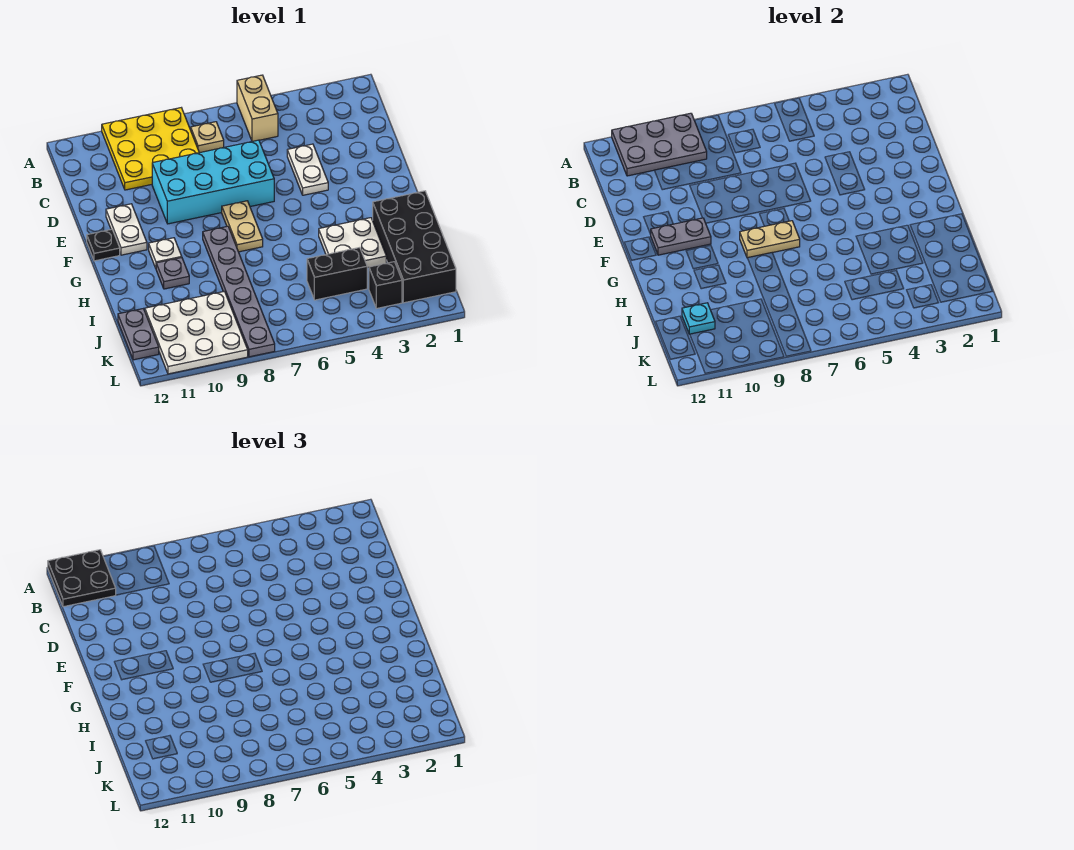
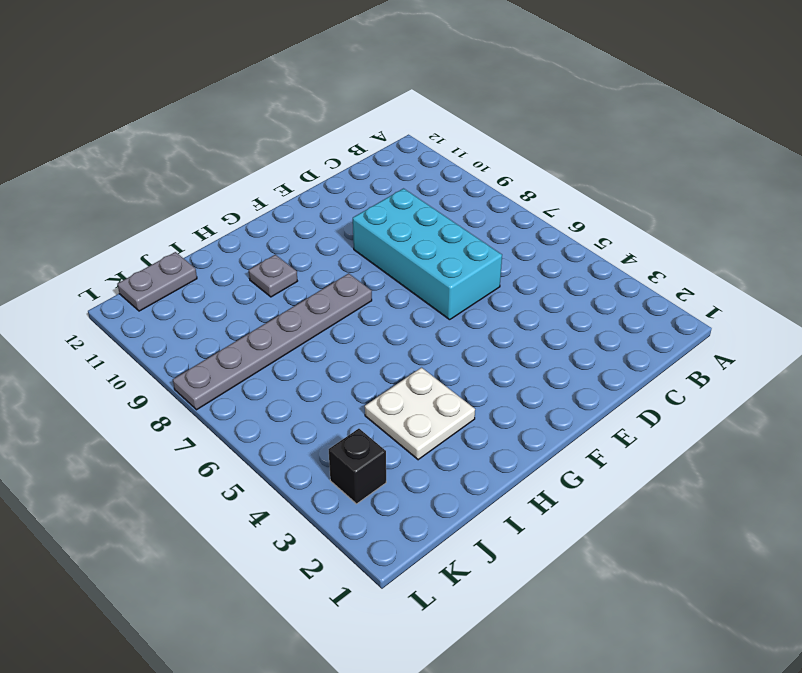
none -> tan 1x2 brick [237,75,278,141]
none -> yellow 3x3 plate [102,108,199,190]
none -> tan 1x1 plate [191,122,224,153]

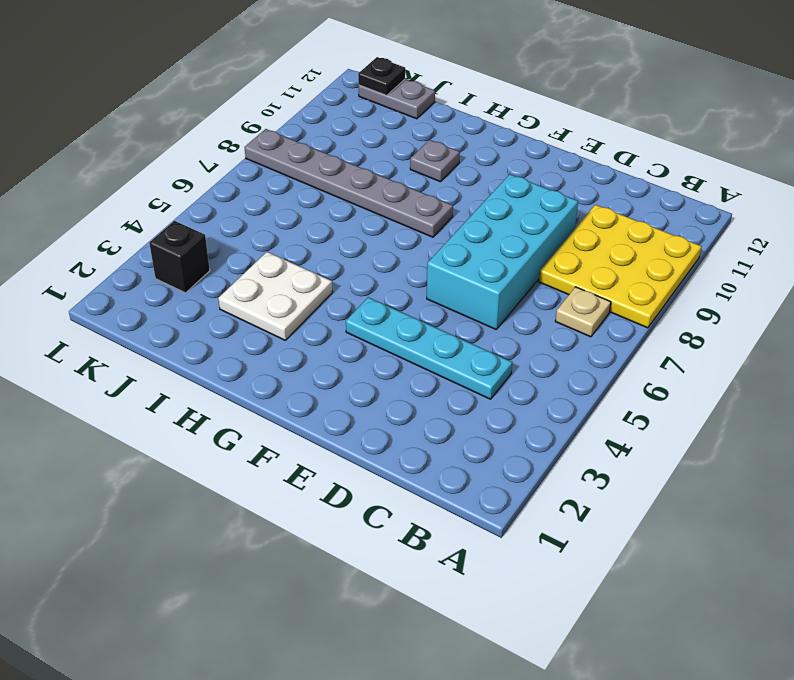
cyan 1x4 plate [346,297,512,399] -> white 1x2 plate [287,144,328,195]
black 1x1 plate [358,57,405,95] -> black 1x1 plate moved to [87,229,120,261]
none -> tan 1x2 brick [237,75,278,141]
none -> white 1x2 plate [106,204,147,255]
none -> tan 1x2 plate [222,201,263,252]

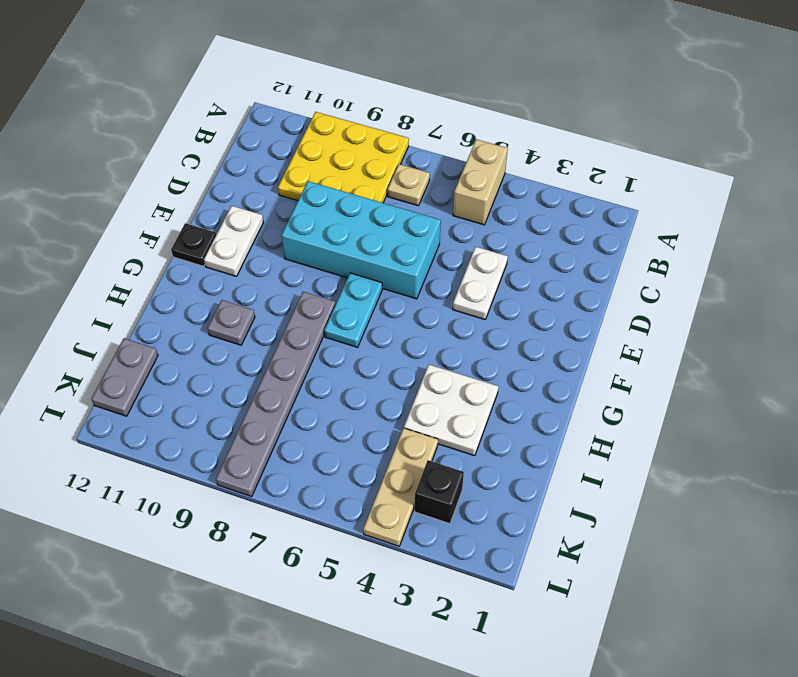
cyan 1x2 plate [324,273,382,347] -> tan 1x2 plate [222,201,263,252]
tan 1x3 plate [363,428,438,546] -> black 1x2 brick [307,248,367,300]
none -> white 1x1 plate [149,238,182,268]
none -> black 2x4 brick [373,191,456,303]
none -> white 3x3 plate [145,291,248,374]

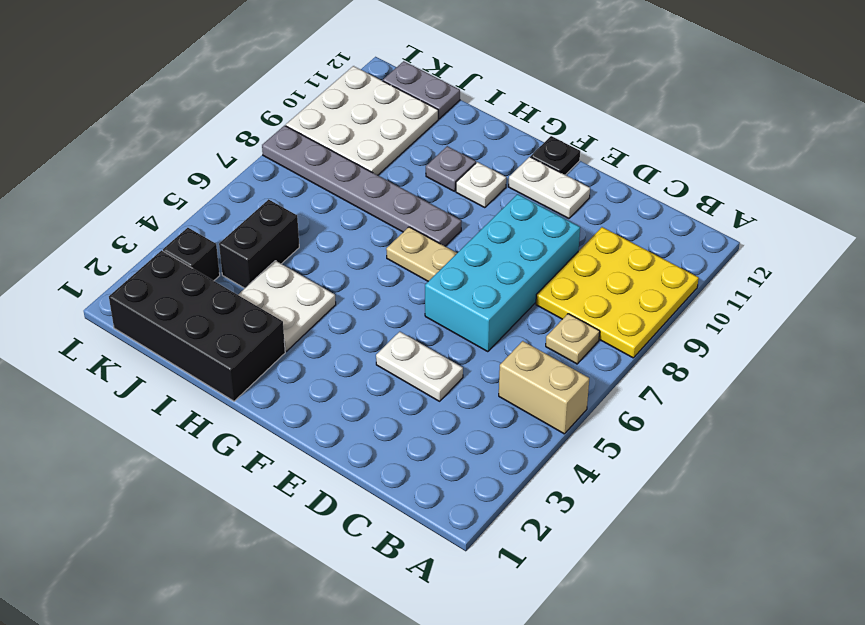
none -> grey 2x3 plate [612,113,707,176]
none -> grey 1x2 plate [651,218,711,255]
none -> tan 1x2 plate [740,221,800,258]

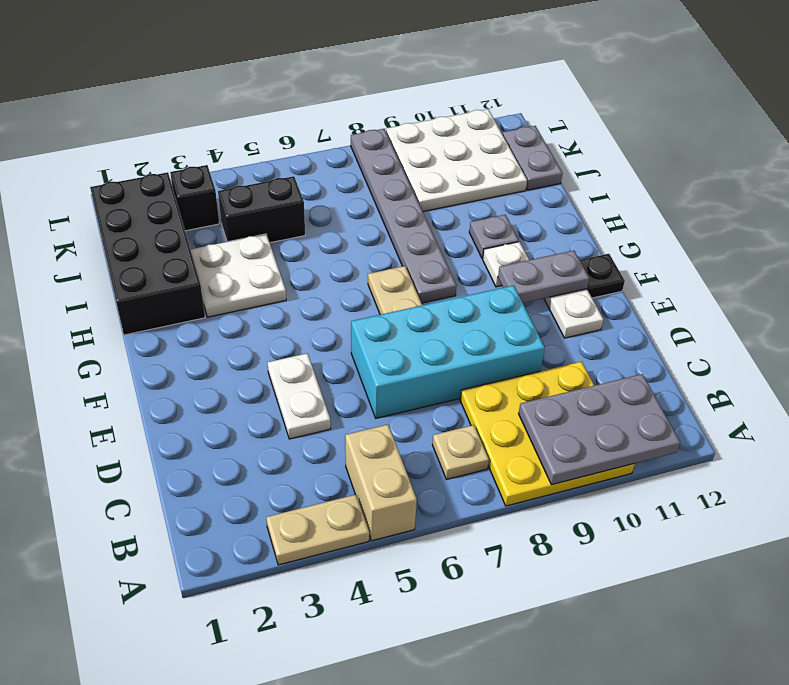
tan 1x2 plate [266,495,369,565] -> tan 1x2 plate moved to [740,221,800,258]
none -> cyan 1x1 plate [682,303,715,334]
none -> black 2x2 plate [48,550,116,607]

